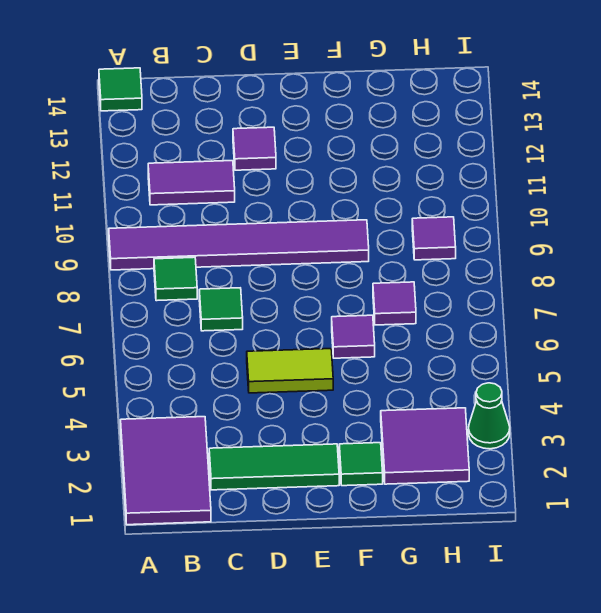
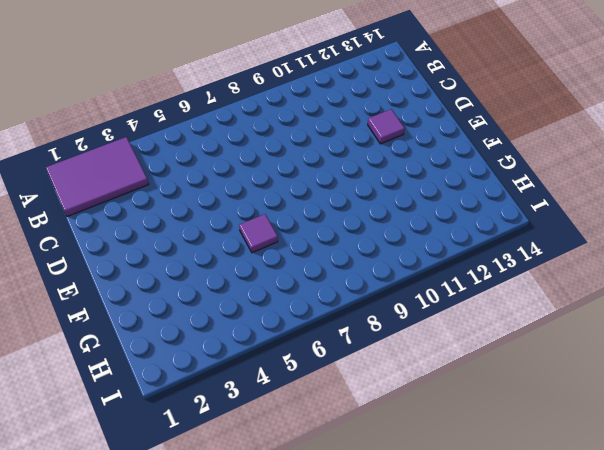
none -> purple 1x6 tile [109,220,369,270]
none -> green 1x1 tile [99,68,142,111]
none -> green 1x1 tile [154,257,197,301]

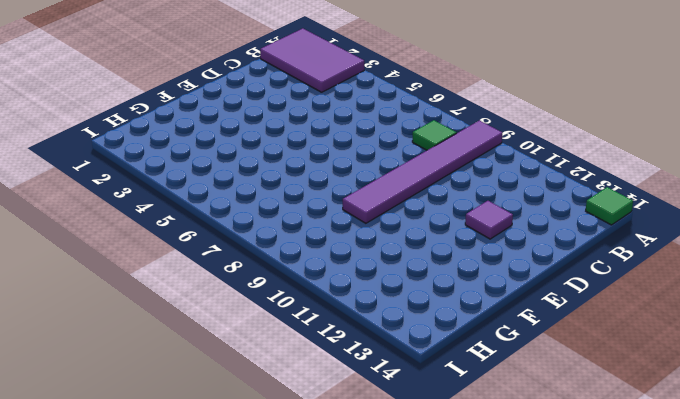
none -> purple 1x2 tile [148,161,235,205]
none -> green 1x3 tile [209,444,339,490]
none -> green 1x1 tile [199,288,243,331]

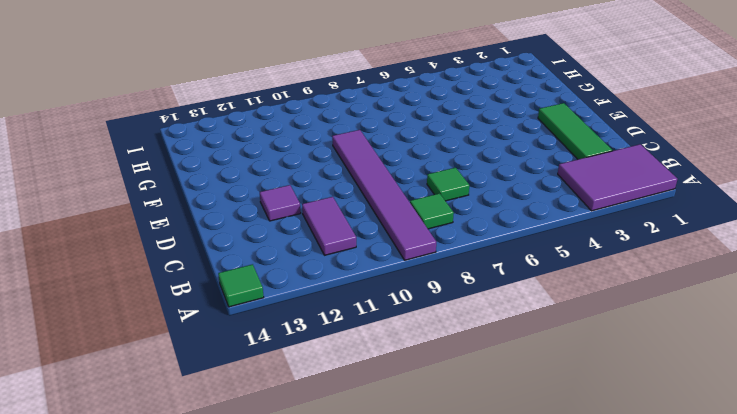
none -> lime 1x2 tile [247,349,333,393]
none -> green 1x1 tile [339,443,383,486]
none -> purple 1x1 tile [332,315,375,358]

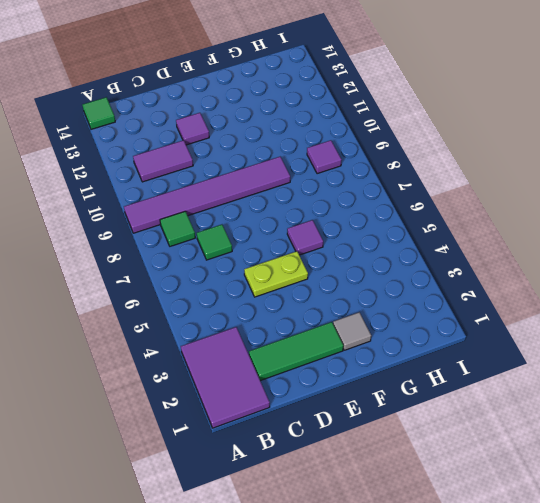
lime 1x2 plate [244,251,308,297] -> lime 1x2 tile [247,349,333,393]
grey 1x1 tile [333,312,371,350] -> green 1x1 tile [339,443,383,486]
none -> purple 2x2 tile [381,408,469,484]
none -> purple 1x1 tile [373,282,416,325]
none -> green 1x1 cone [469,383,510,449]

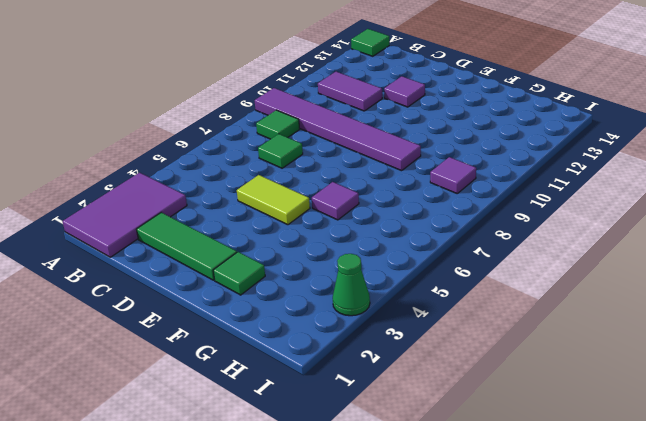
none -> purple 2x2 tile [381,408,469,484]
none -> purple 1x1 tile [373,282,416,325]

